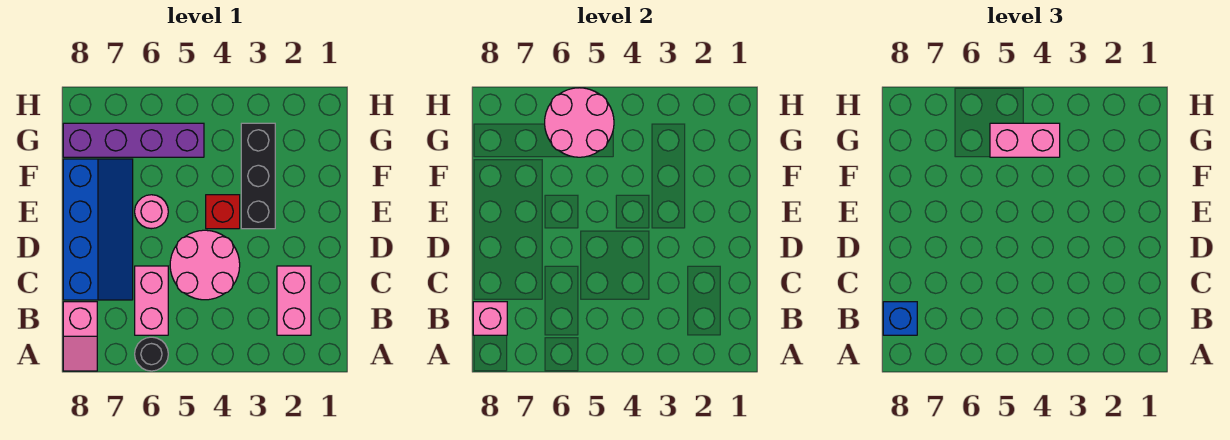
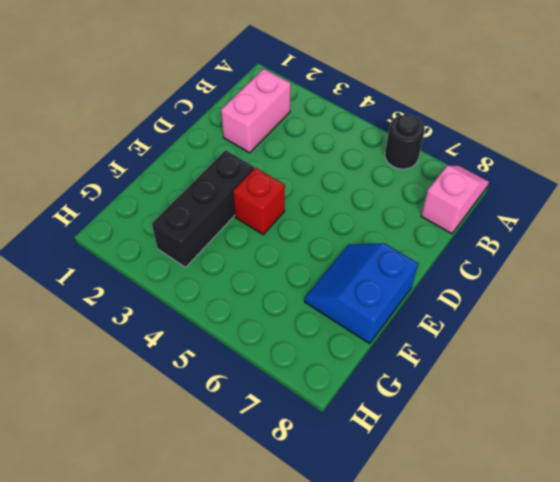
blue 2x2 slope [304,243,418,344] -> blue 2x4 slope [63,159,133,300]
none -> pink 1x2 brick [135,266,168,335]
none -> pink 2x2 round brick [170,230,240,300]
none -> pink 1x1 round brick [135,195,168,229]

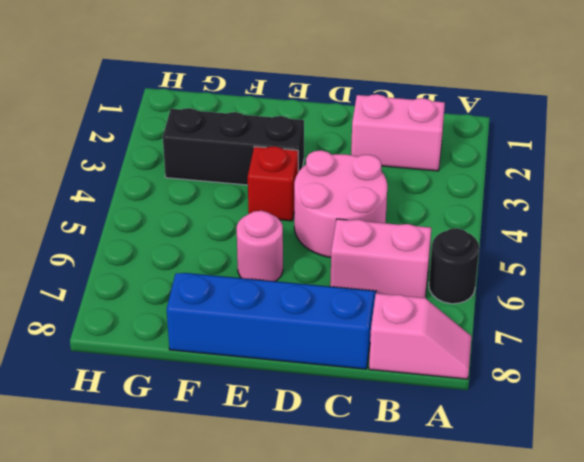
none -> purple 1x4 brick [63,123,204,157]
none -> pink 1x1 brick [473,302,507,335]
none -> pink 2x2 round brick [545,88,614,157]

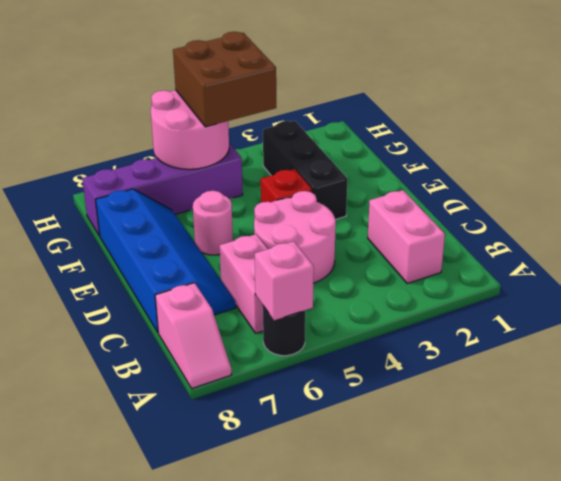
pink 1x1 brick [255,241,314,320] -> pink 1x1 brick moved to [473,302,507,335]
brown 2x2 brick [173,32,276,127] -> pink 1x2 brick [990,123,1060,157]
none -> blue 1x1 brick [883,302,917,335]

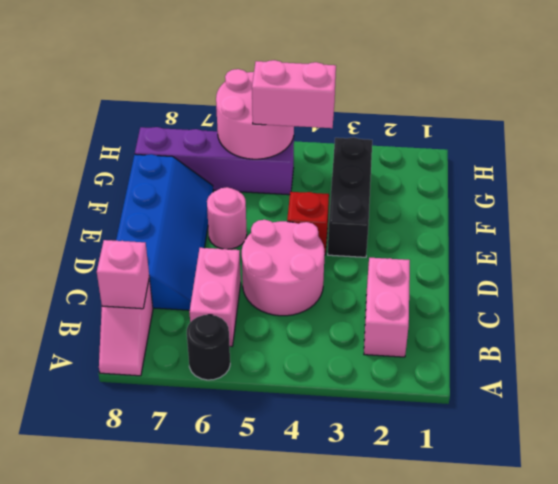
none -> blue 1x1 brick [883,302,917,335]

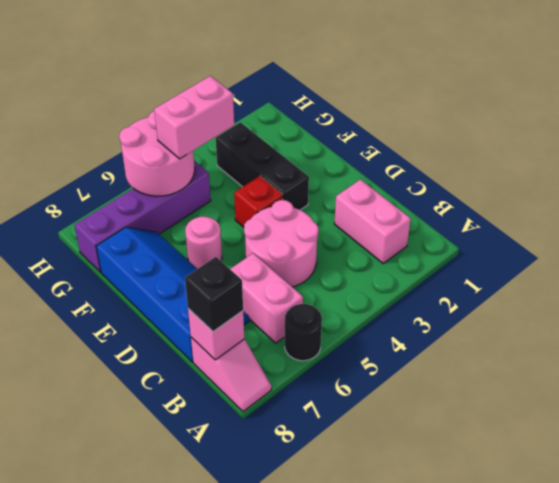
black 1x1 brick [185,257,243,332] -> blue 1x1 brick [883,302,917,335]

